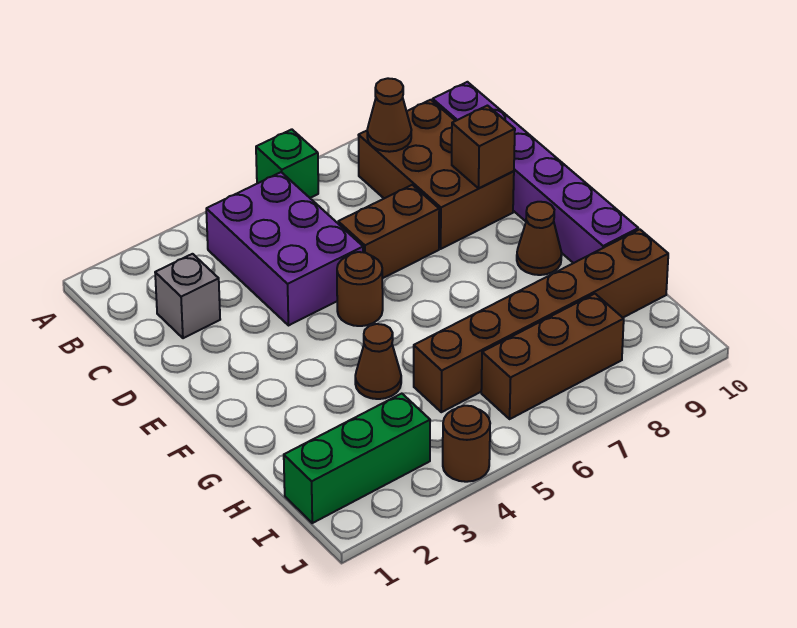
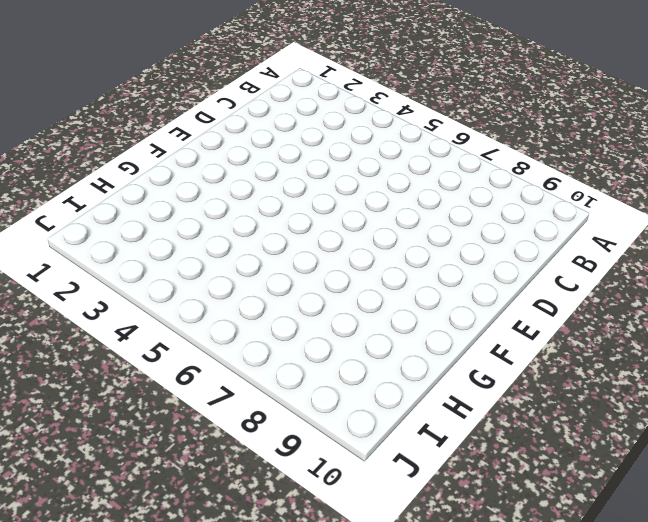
none -> green 1x1 brick [256,129,318,198]
none -> purple 2x3 brick [206,172,363,326]
none -> brown 2x3 brick [358,100,514,249]

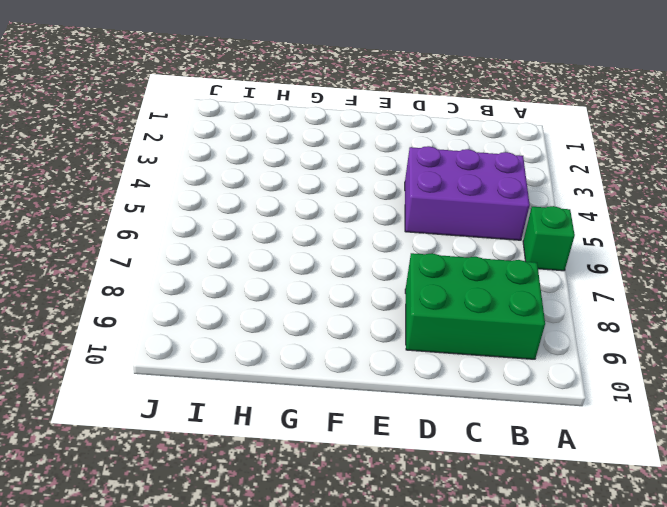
green 2x3 brick [405,253,545,359] -> brown 2x3 brick [358,100,514,249]
none -> purple 1x6 brick [433,82,638,263]
none -> grey 1x1 brick [155,254,220,338]
none -> brown 1x2 brick [338,185,439,278]

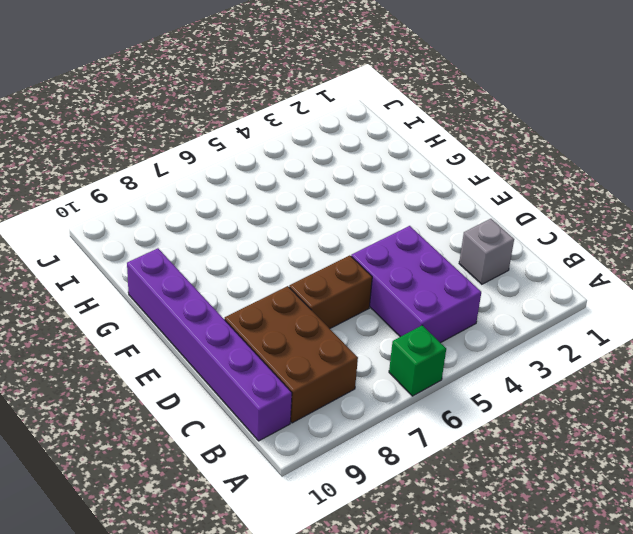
none -> brown 1x1 round brick [337,252,383,326]
none -> brown 1x1 cone [517,202,562,275]
none -> brown 1x1 cone [355,324,401,399]

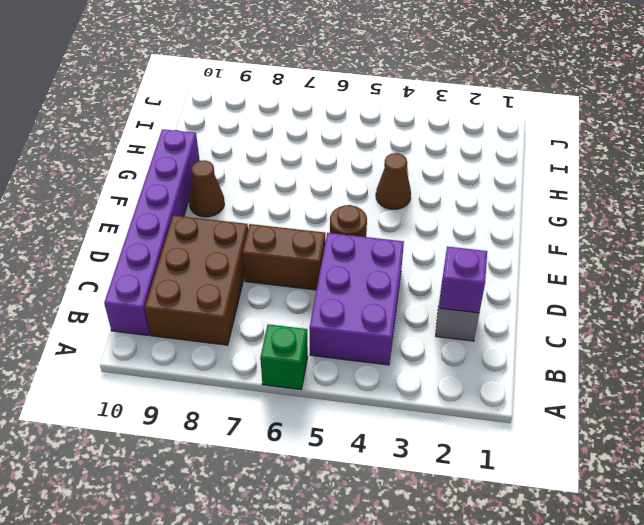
purple 1x1 brick [440,246,487,313] -> none
none -> brown 1x6 brick [414,229,668,412]
none -> green 1x3 brick [284,394,430,523]
none -> brown 1x3 brick [481,294,624,419]

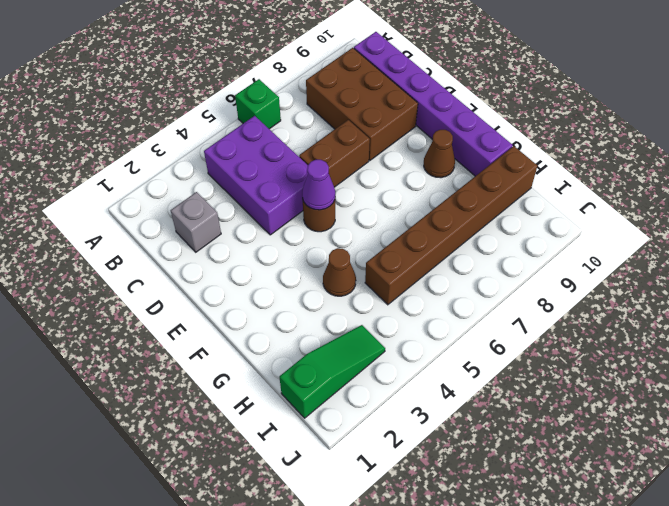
purple 1x1 cone [302,160,335,210] -> none
green 1x3 slope [279,325,385,418] -> green 1x3 brick [284,394,430,523]
none -> brown 1x3 brick [481,294,624,419]
none -> brown 1x1 round brick [443,406,490,482]
none -> brown 1x1 cone [367,78,411,152]

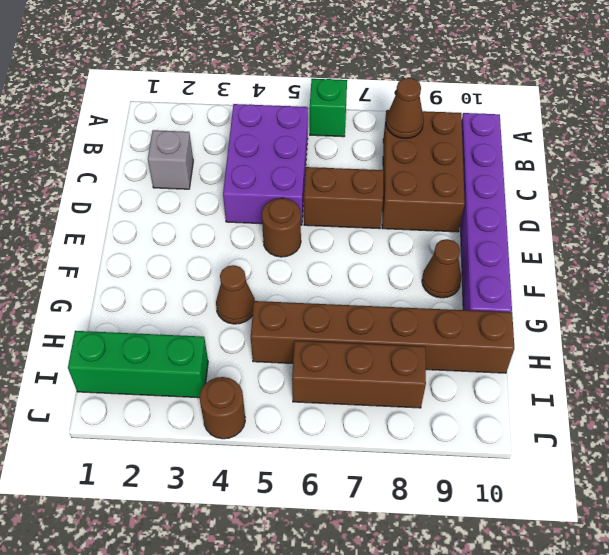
none -> brown 1x1 brick [452,106,515,188]

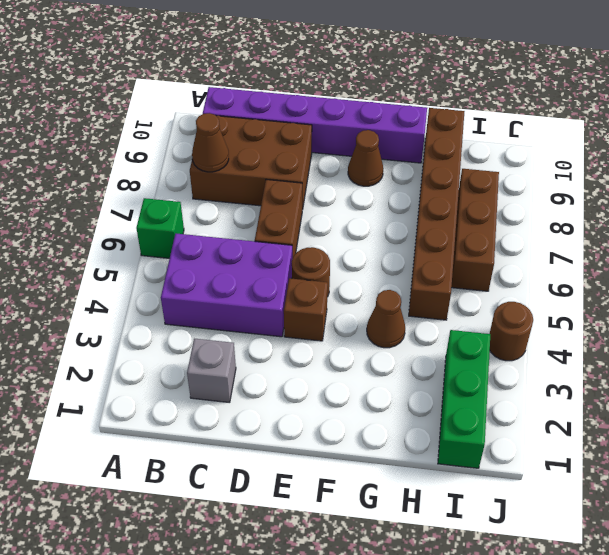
brown 1x1 brick [284,278,328,341] -> brown 1x1 brick moved to [452,106,515,188]

